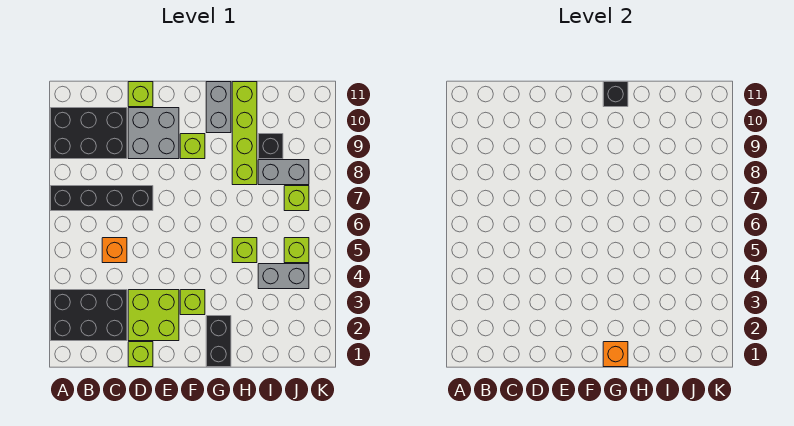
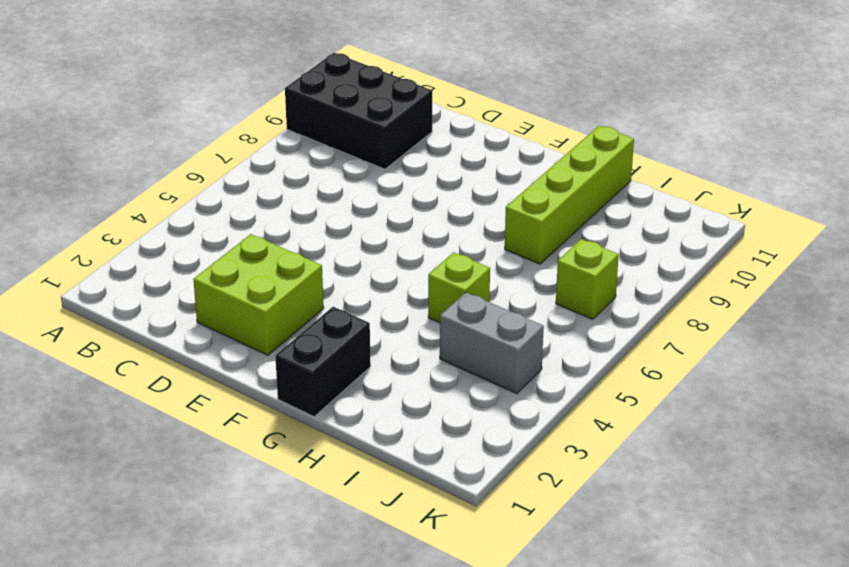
none -> black 2x3 brick [50,290,127,341]
none -> black 1x4 brick [50,186,153,211]
none -> orange 1x1 brick [102,238,127,263]

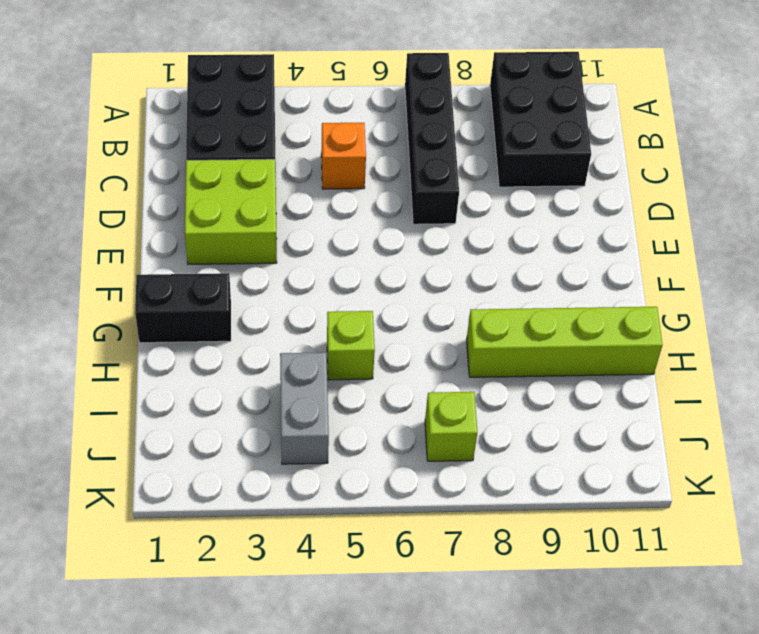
none -> lime 1x1 brick [128,342,153,367]
none -> grey 2x2 brick [128,108,179,159]
none -> lime 1x1 brick [128,82,153,107]

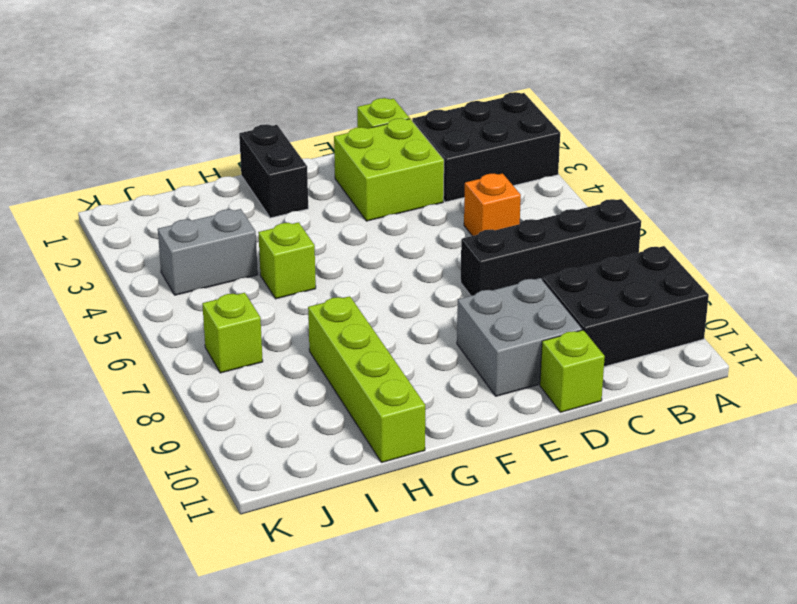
none -> lime 1x1 brick [180,290,205,315]
none -> lime 1x1 brick [180,134,205,159]
none -> grey 1x2 brick [206,82,231,133]

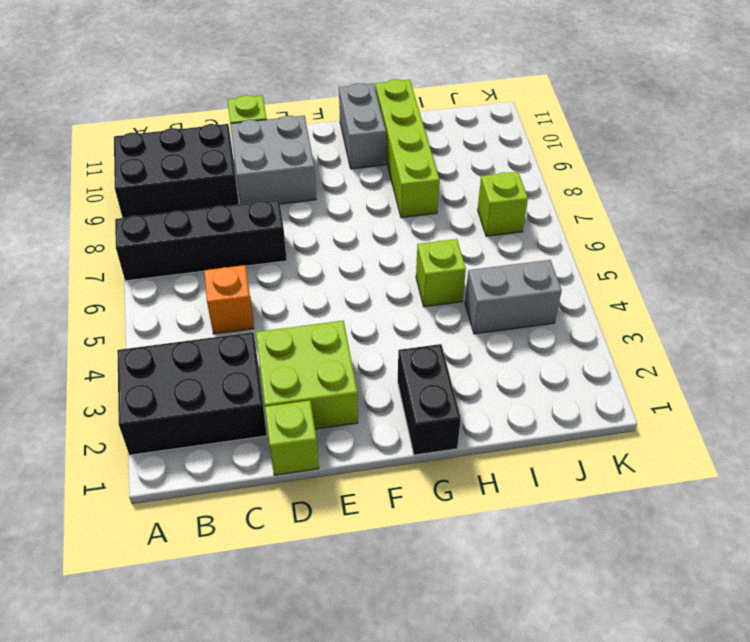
none -> lime 1x1 brick [180,290,205,315]
none -> lime 1x1 brick [180,134,205,159]
none -> grey 1x2 brick [258,160,309,185]

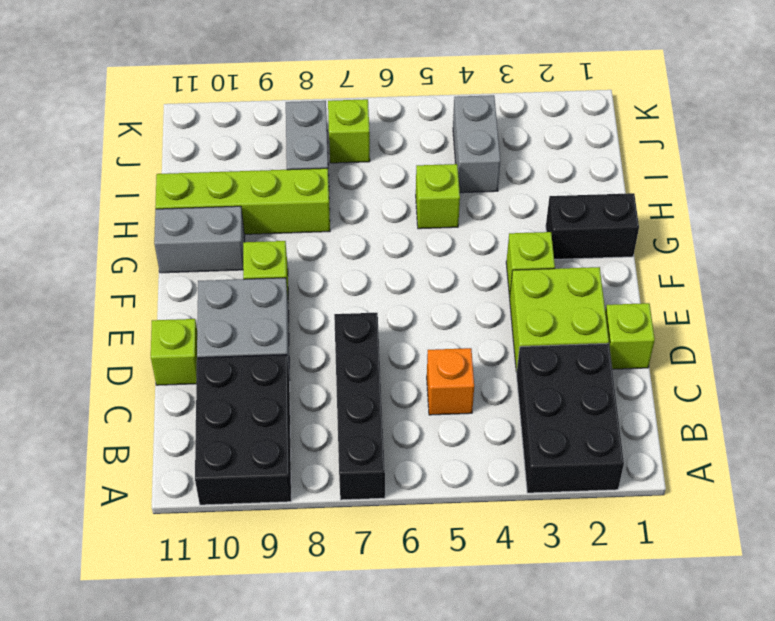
none -> black 1x1 brick [258,134,283,159]
none -> lime 1x1 brick [284,238,309,263]
none -> orange 1x1 brick [603,342,628,367]

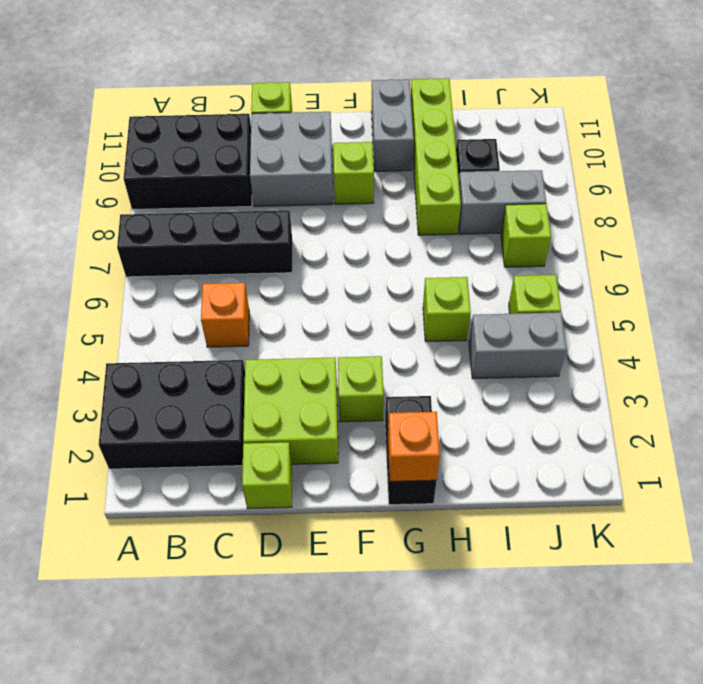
none -> black 1x1 brick [603,82,628,107]

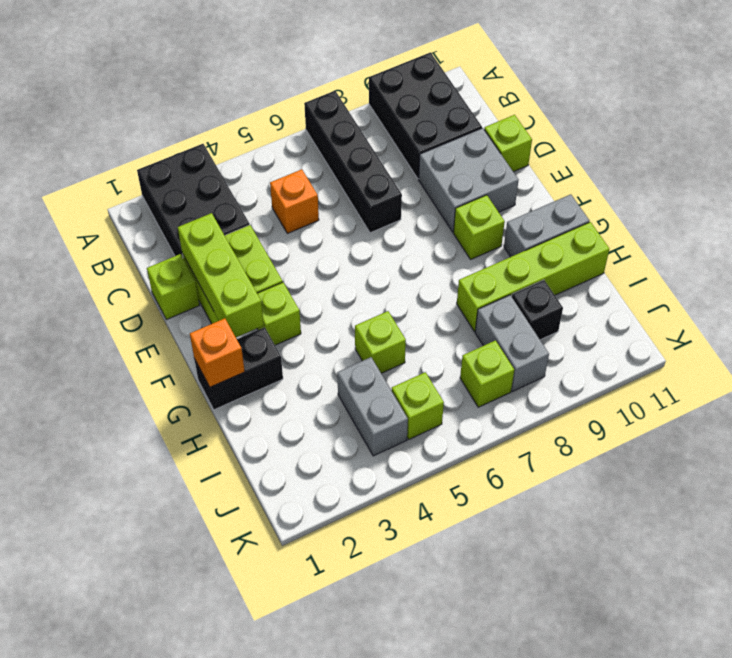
lime 1x3 brick [178,213,264,337] -> none
none -> black 1x1 brick [603,82,628,107]

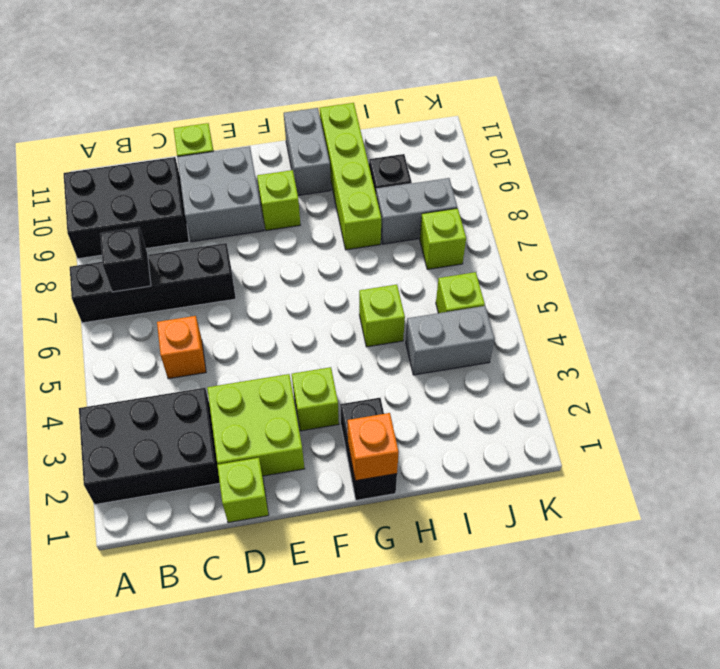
black 1x1 brick [100,227,151,292] -> black 1x1 brick moved to [603,82,628,107]

